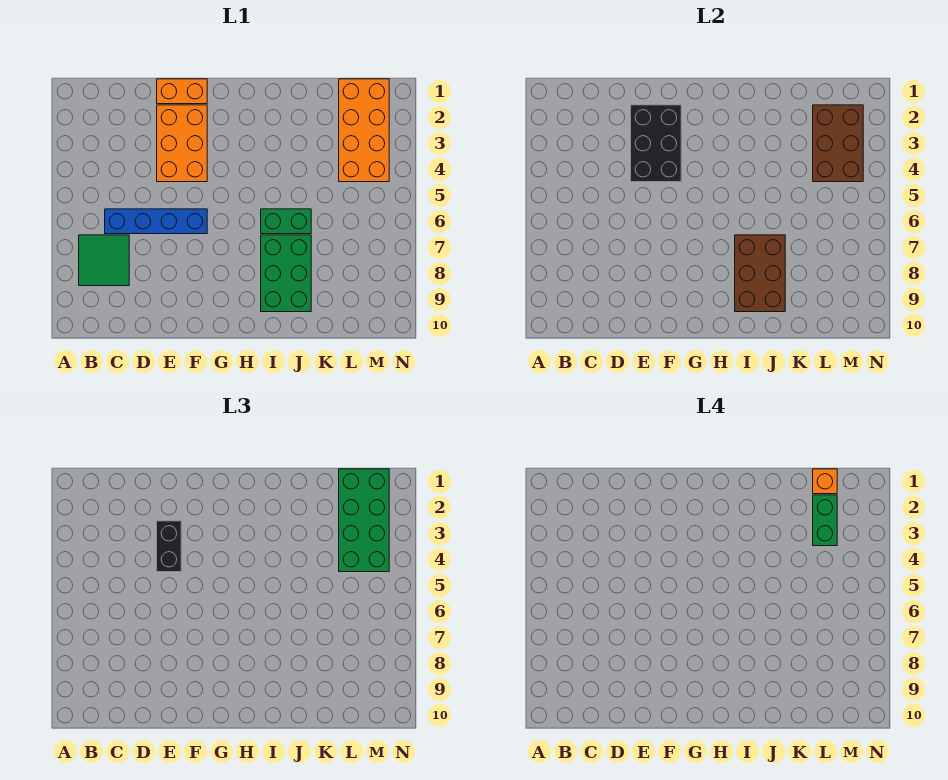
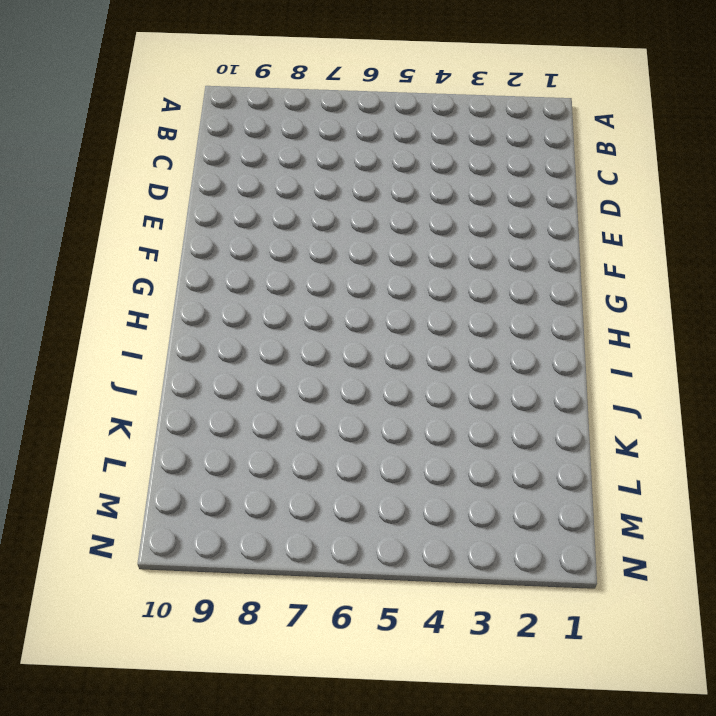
none -> green 2x2 tile [79,235,129,286]
none -> blue 1x4 brick [105,209,207,234]
none -> orange 1x2 brick [157,79,207,104]

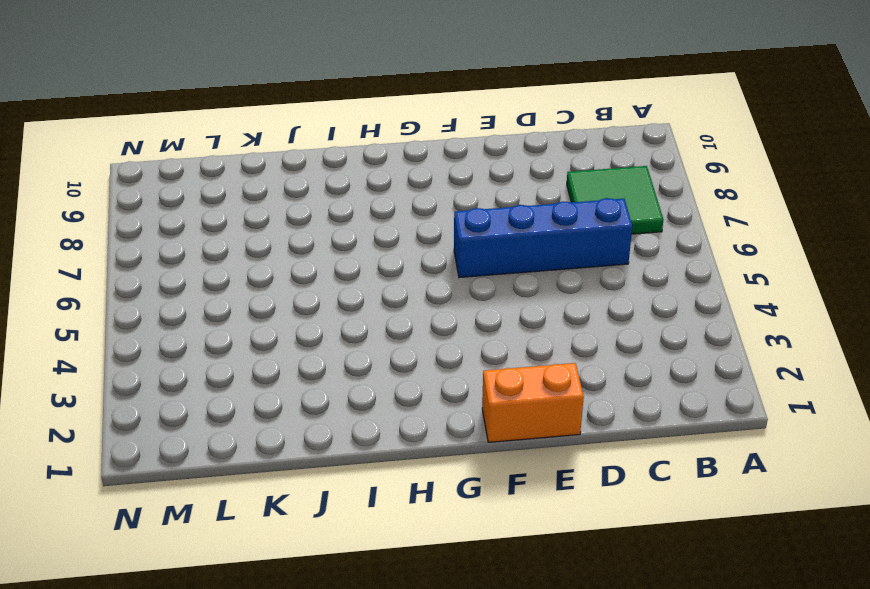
none -> orange 2x3 brick [157,105,207,182]
none -> green 1x2 brick [261,209,311,234]
none -> green 2x3 brick [261,235,311,312]

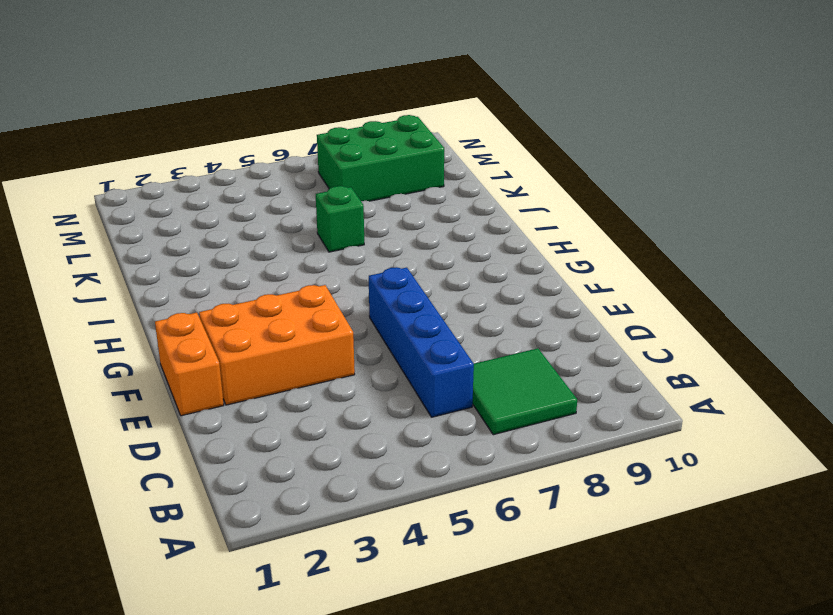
green 1x1 brick [316,186,364,252] -> green 1x2 brick [261,209,311,234]
green 2x3 brick [317,115,444,201] -> green 2x3 brick moved to [261,235,311,312]
none -> orange 2x4 brick [339,79,389,182]
none -> black 2x3 brick [631,105,681,182]
none -> brown 2x3 brick [735,235,785,312]

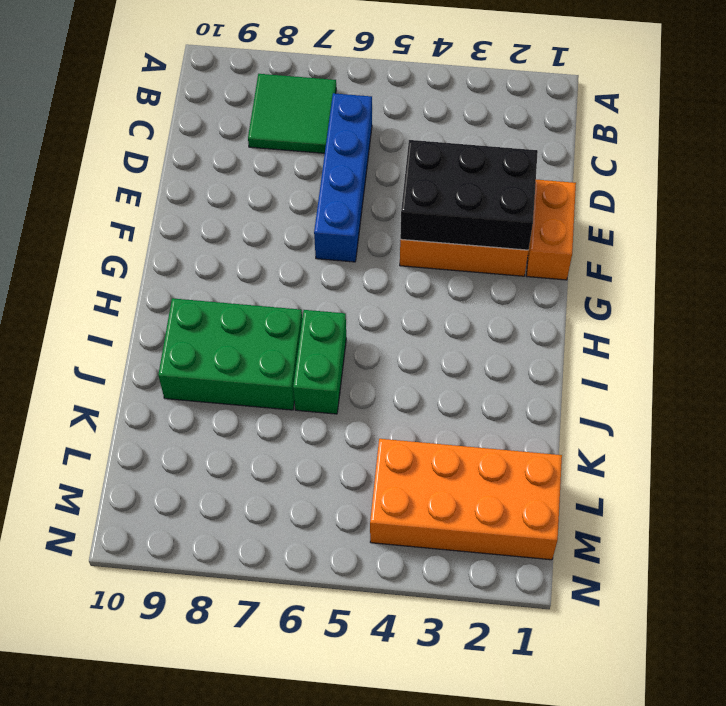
none -> brown 2x3 brick [735,235,785,312]
none -> brown 2x3 brick [813,105,863,182]
none -> black 1x2 brick [157,521,181,572]

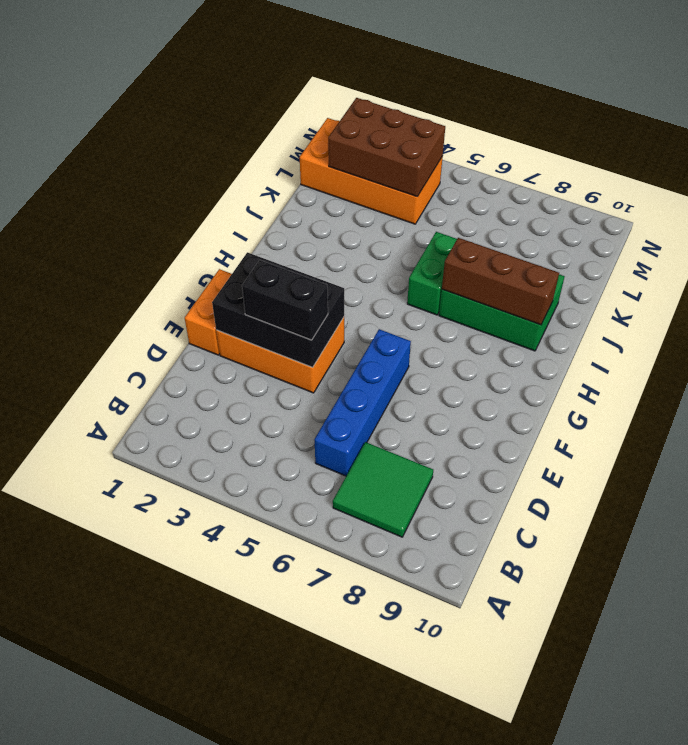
brown 1x3 brick [442,238,559,325] -> brown 2x3 brick [735,235,785,312]
none -> green 2x4 brick [339,469,389,572]
none -> orange 1x1 brick [813,469,837,494]
none -> green 1x2 brick [813,495,837,546]

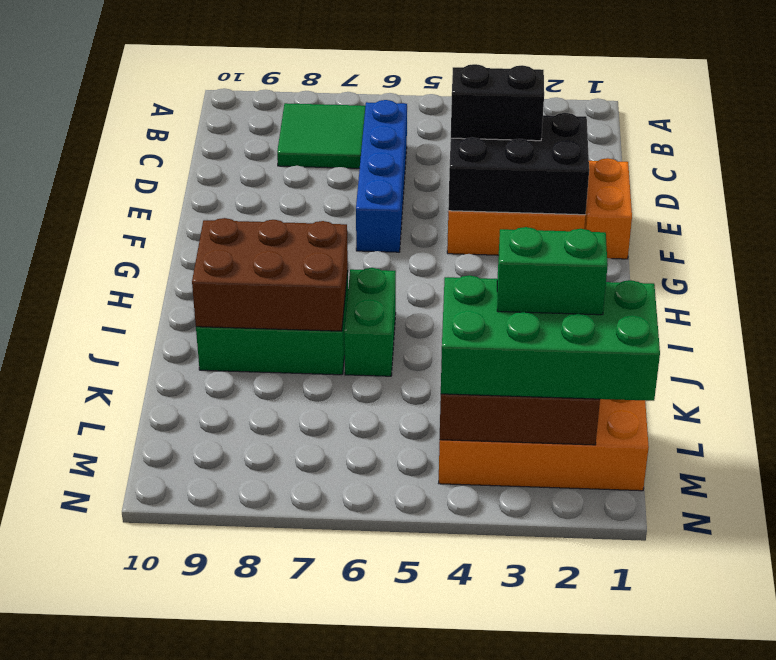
none -> orange 1x1 brick [813,469,837,494]

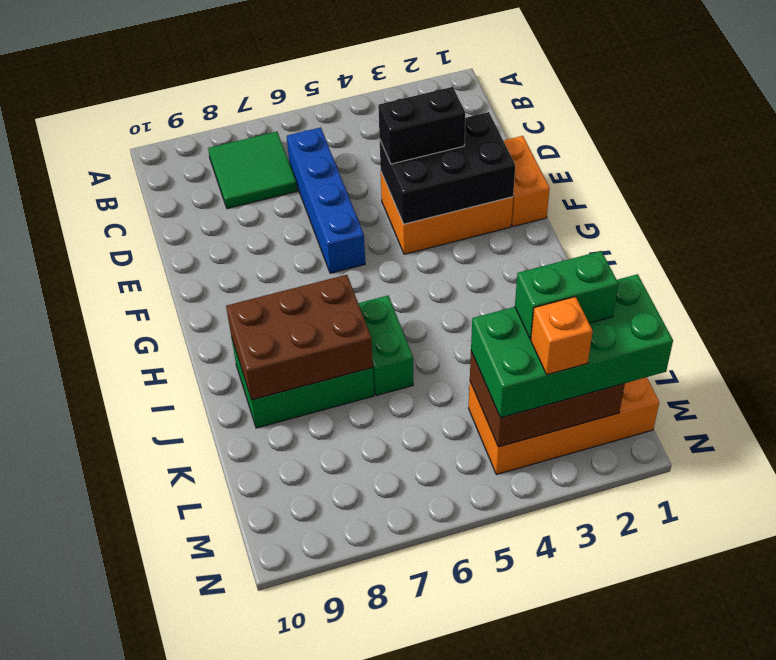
orange 1x1 brick [531,297,593,375] -> orange 1x1 brick moved to [813,469,837,494]

